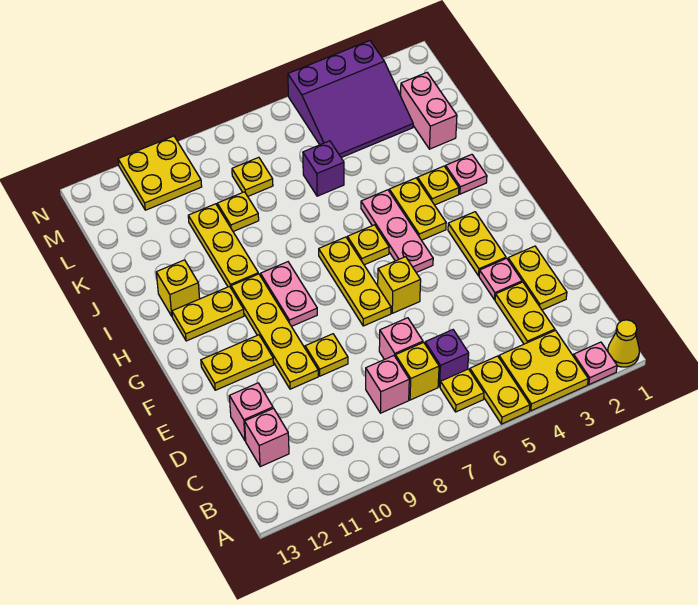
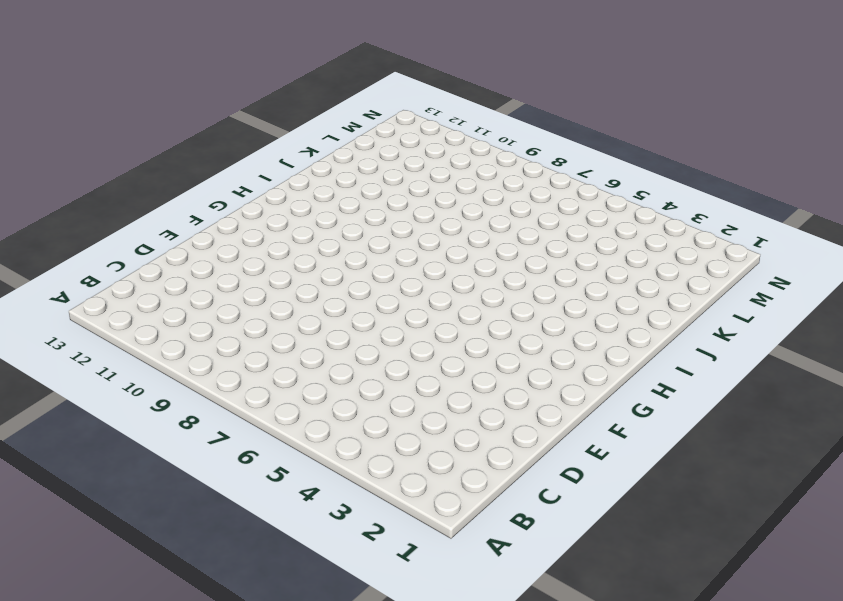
none -> yellow 1x1 cone [608,320,639,367]
none -> pink 1x1 plate [573,342,617,385]
none -> yellow 2x2 plate [499,330,588,411]
none -> yellow 1x2 plate [470,356,530,424]

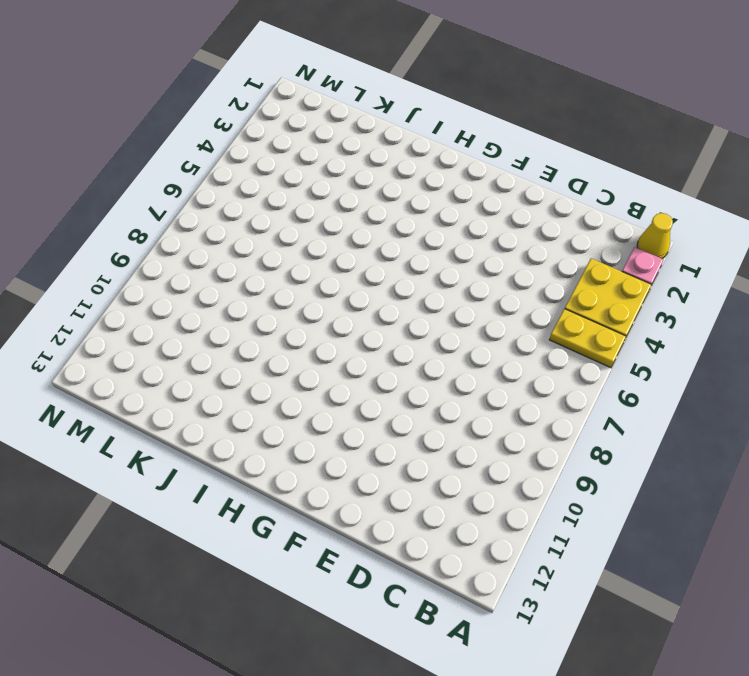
none -> yellow 1x1 plate [440,369,484,412]
none -> yellow 1x2 plate [495,282,555,344]
none -> purple 1x1 brick [425,330,469,387]
none -> yellow 1x1 brick [396,342,439,400]

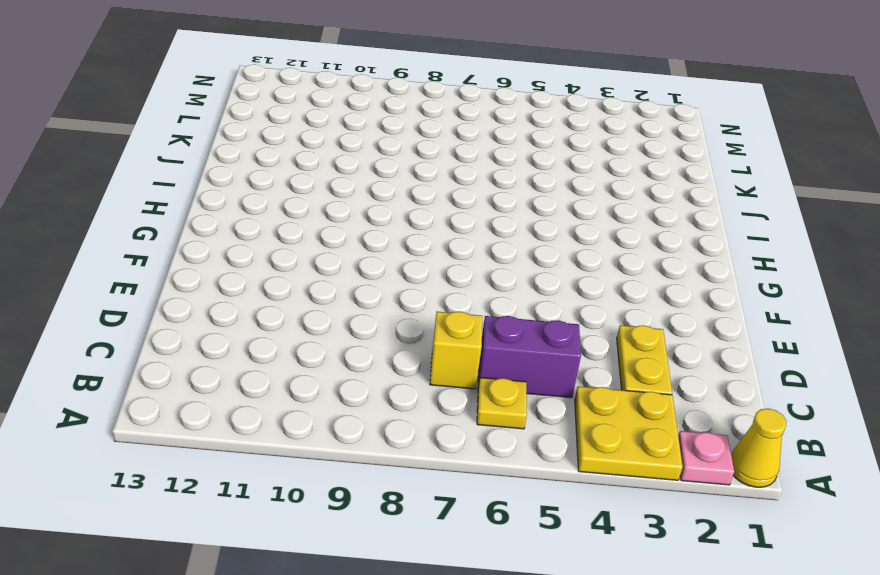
purple 1x2 brick [478,316,581,398] -> purple 1x1 brick [425,330,469,387]
none -> yellow 1x2 plate [470,356,530,424]
none -> pink 1x1 brick [366,356,409,413]
none -> pink 1x1 brick [245,408,289,467]
none -> yellow 1x2 plate [508,246,567,310]

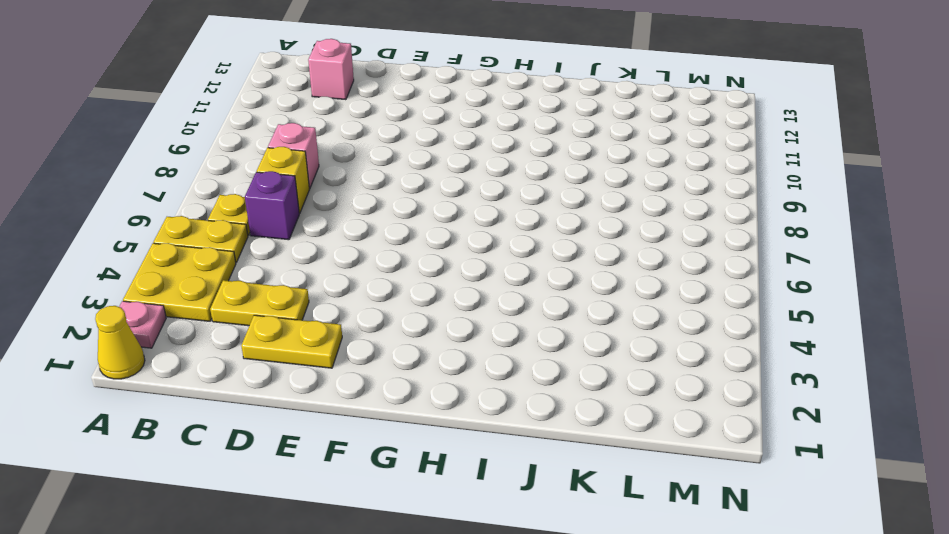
none -> pink 1x1 brick [379,318,423,360]
none -> pink 1x1 brick [229,383,273,441]
none -> pink 1x1 plate [479,258,522,300]
none -> yellow 1x1 plate [305,334,348,376]

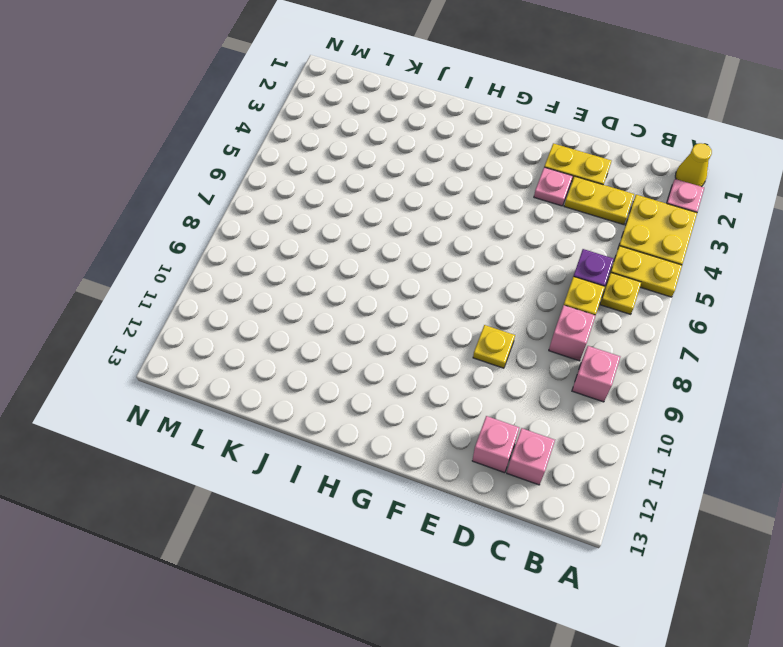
pink 1x1 brick [572,346,620,402] -> pink 1x1 brick moved to [379,318,423,360]
none -> yellow 1x4 plate [231,274,318,389]
none -> yellow 1x2 plate [448,212,506,276]
none -> yellow 1x1 brick [378,257,421,313]
none -> yellow 1x3 plate [319,237,391,326]

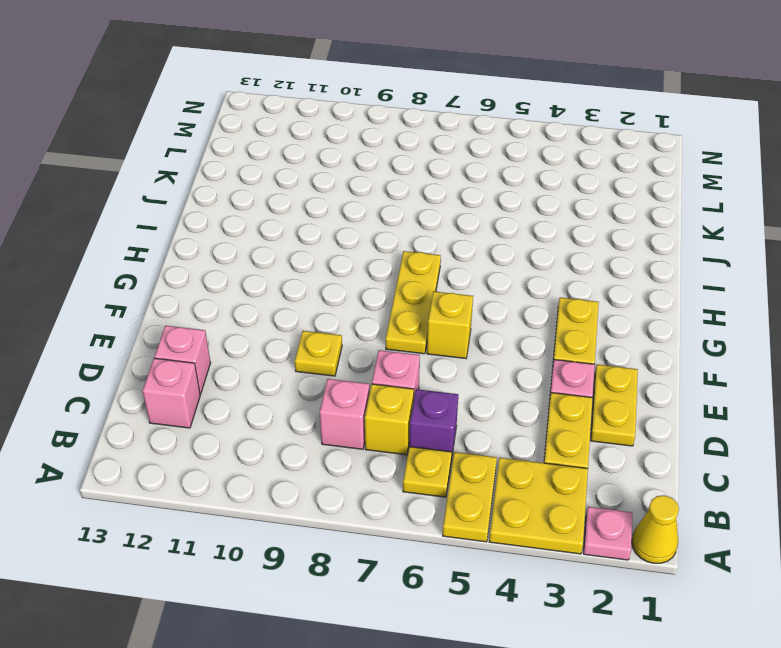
none -> yellow 1x4 plate [231,274,318,389]
none -> yellow 1x2 plate [201,335,274,390]
none -> pink 1x3 plate [361,190,433,273]
none -> pink 1x2 plate [261,262,317,326]

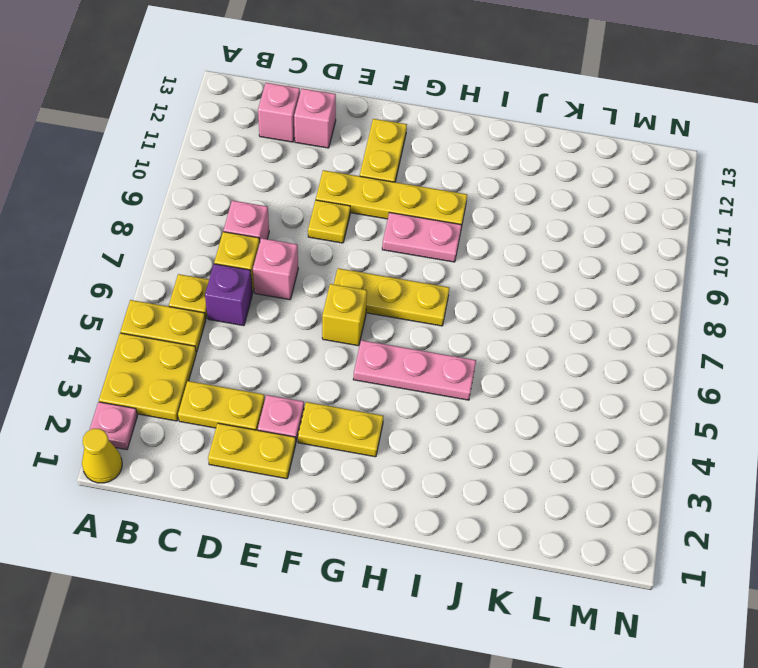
none -> yellow 1x2 plate [389,178,446,240]
none -> yellow 1x1 plate [347,225,389,265]
none -> yellow 1x2 plate [172,287,244,341]
none -> pink 1x1 plate [446,154,487,194]

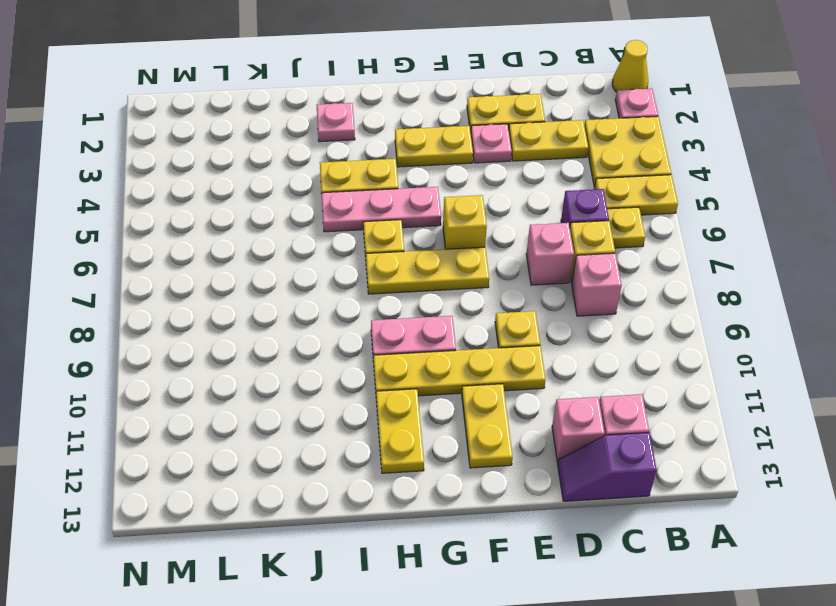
purple 1x2 slope [558,432,657,501] -> none
none -> yellow 1x1 plate [418,166,459,205]
none -> yellow 1x3 plate [188,204,258,287]
none -> yellow 1x1 brick [156,260,200,316]
none -> pink 1x2 brick [401,73,457,149]

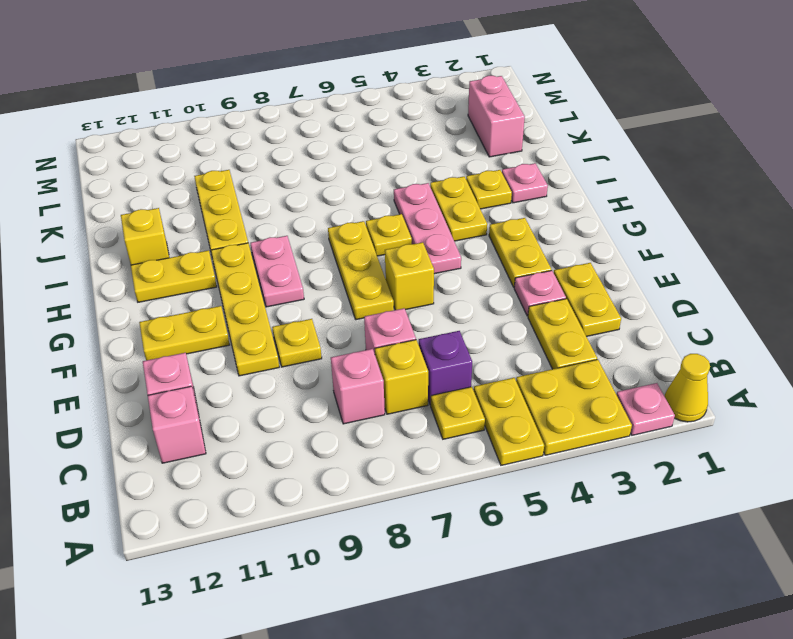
none -> purple 1x1 brick [303,141,344,196]
none -> yellow 1x1 plate [217,192,259,231]
none -> purple 3x3 slope [288,41,413,158]
none -> yellow 1x1 plate [232,157,273,196]

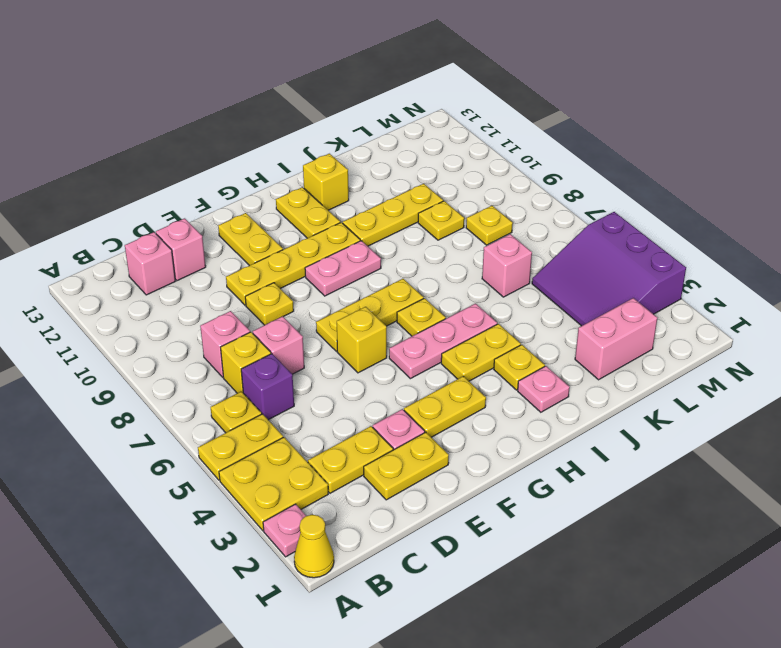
pink 1x1 brick [482,234,532,297] -> purple 1x1 brick [303,141,344,196]
none -> yellow 2x2 plate [118,136,202,210]

